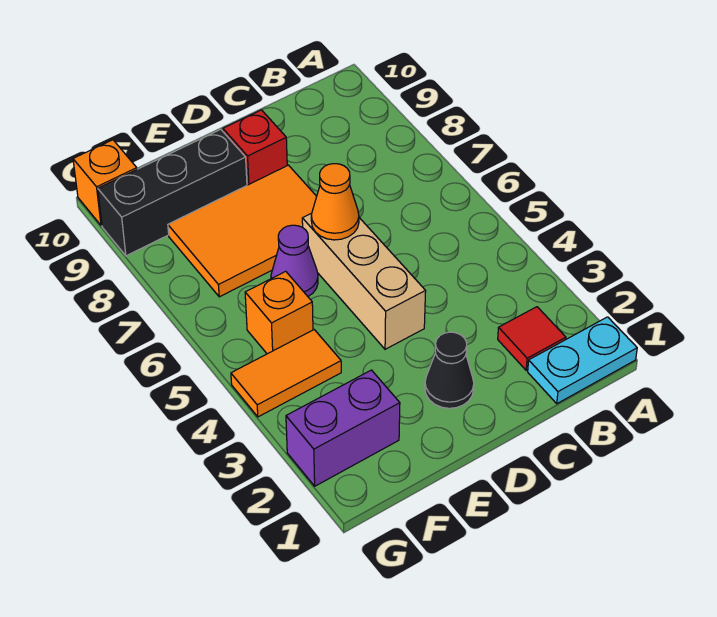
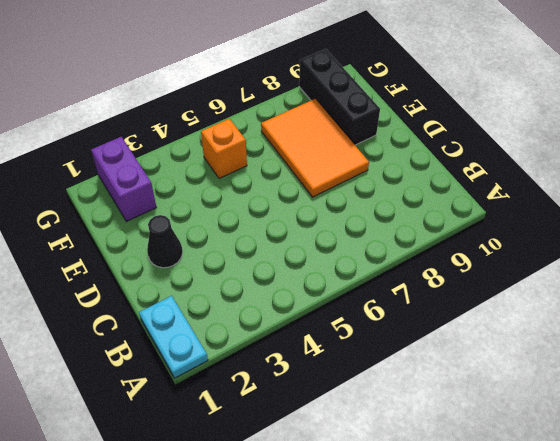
none -> red 1x1 tile [498,307,566,370]
none -> tan 1x3 brick [302,213,426,349]
none -> red 1x1 brick [223,110,287,185]

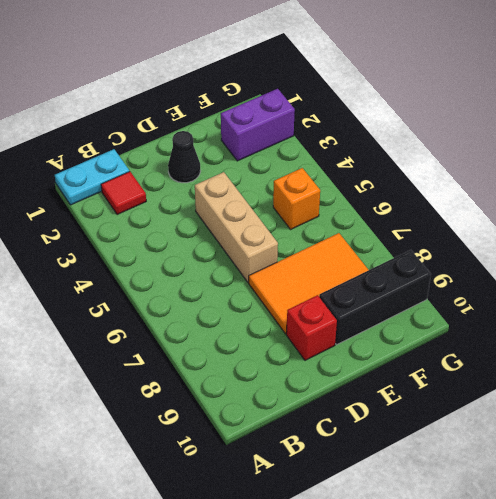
none -> purple 1x1 cone [271,225,318,296]
none -> orange 1x2 tile [231,330,341,417]
none -> orange 1x1 brick [73,140,137,226]

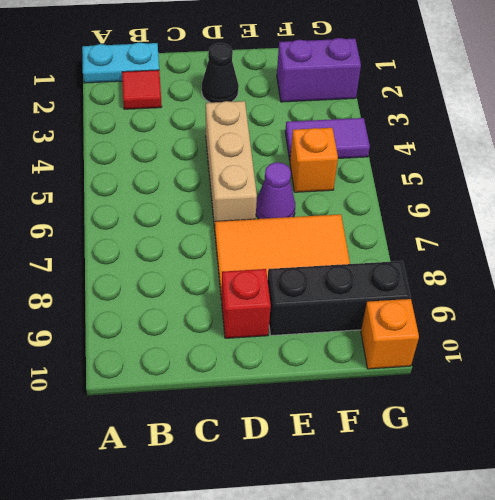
purple 1x2 tile [285,118,370,160] -> orange 1x2 tile [231,330,341,417]
none -> orange 1x1 cone [311,164,359,240]

